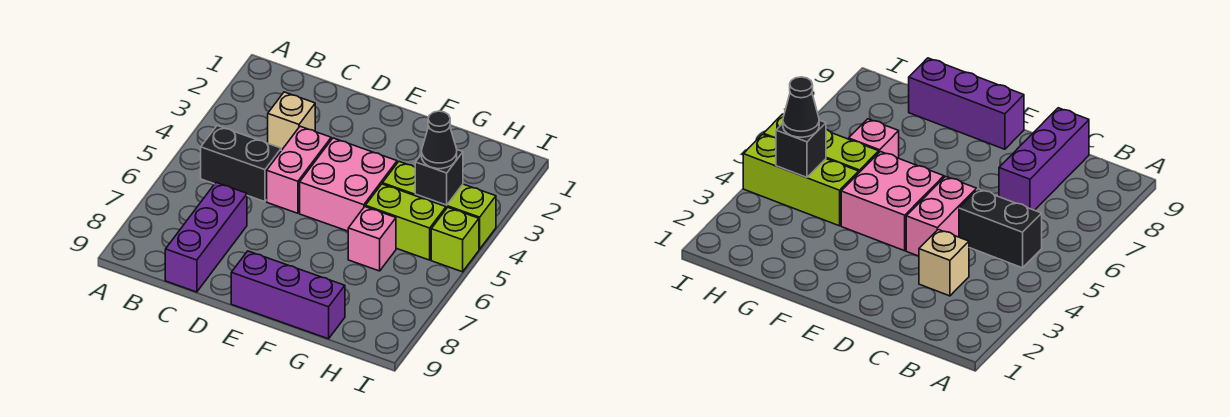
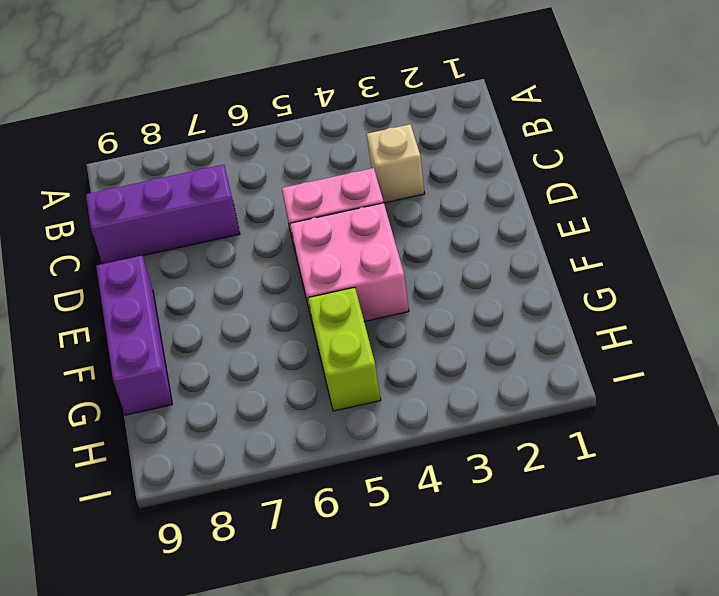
none -> black 1x2 brick [201,126,281,202]
none -> lime 1x3 brick [382,162,496,249]
none -> pink 1x1 brick [348,207,396,271]

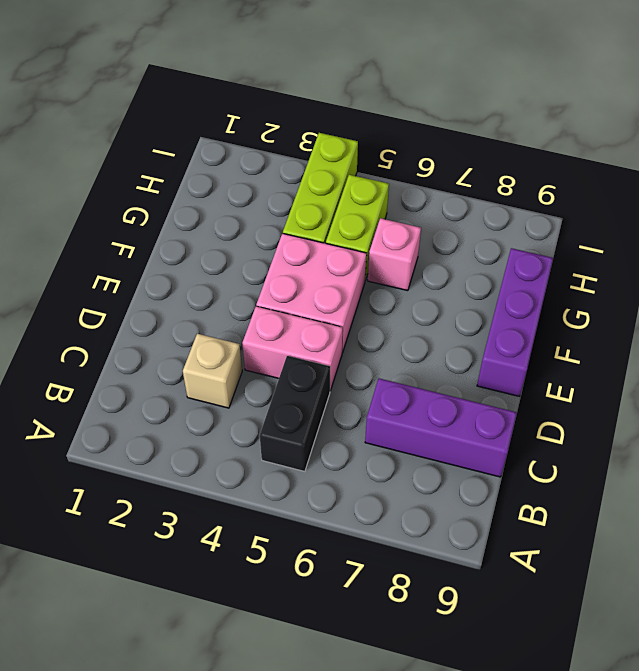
none -> lime 1x1 brick [431,207,479,272]
none -> black 1x1 brick [415,150,463,205]
none -> black 1x1 cone [422,111,457,169]

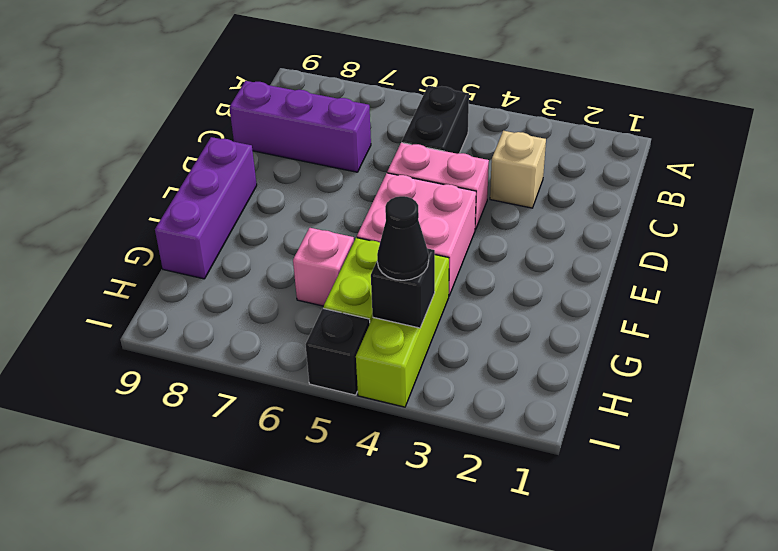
black 1x1 brick [305,308,370,395] -> lime 1x1 brick [431,207,479,272]

